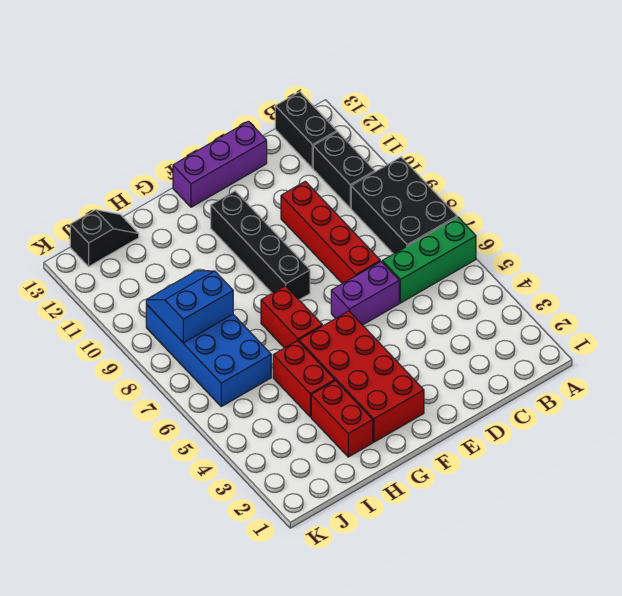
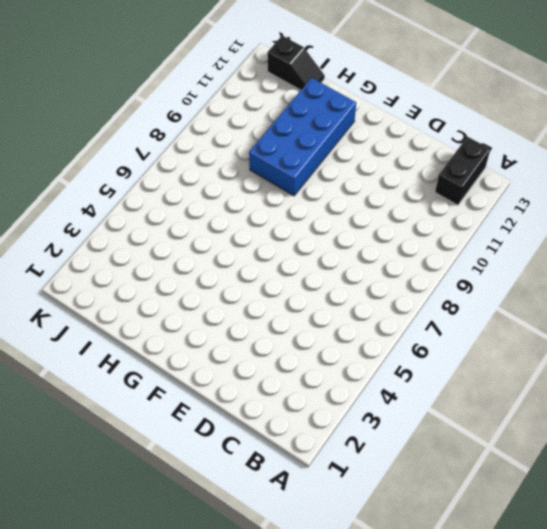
blue 2x4 brick [249,78,356,196] -> blue 2x4 brick moved to [146,304,271,406]
none -> green 1x3 brick [382,217,476,303]
none -> black 2x3 brick [351,157,457,254]
none -> black 1x2 brick [313,132,375,208]

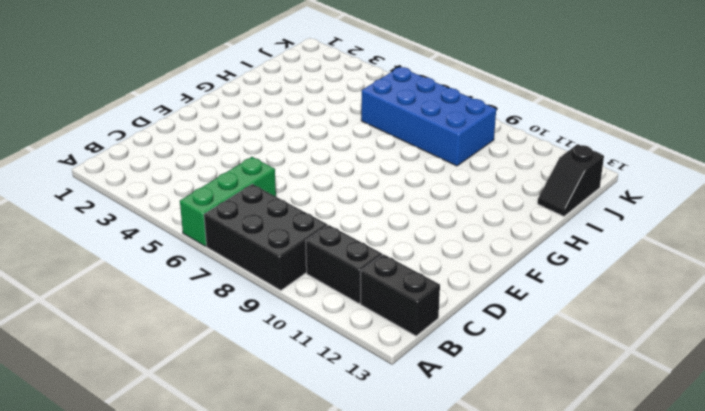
none -> purple 1x2 brick [331,262,399,325]
none -> red 1x4 brick [281,181,380,284]
none -> purple 1x3 brick [173,121,267,207]

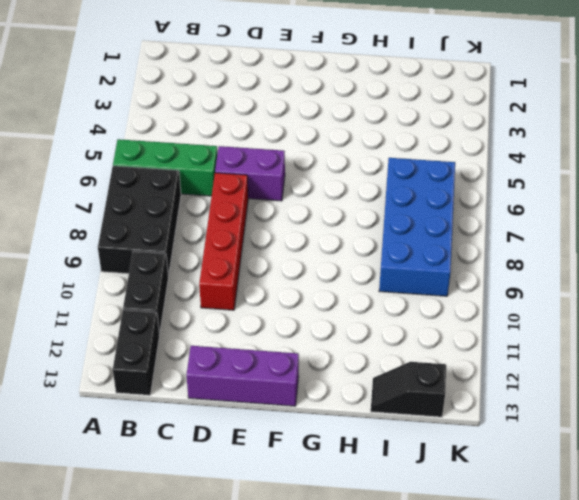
none -> red 2x4 brick [299,311,424,442]
none -> black 1x4 brick [211,191,310,300]
none -> red 1x2 brick [261,286,322,348]

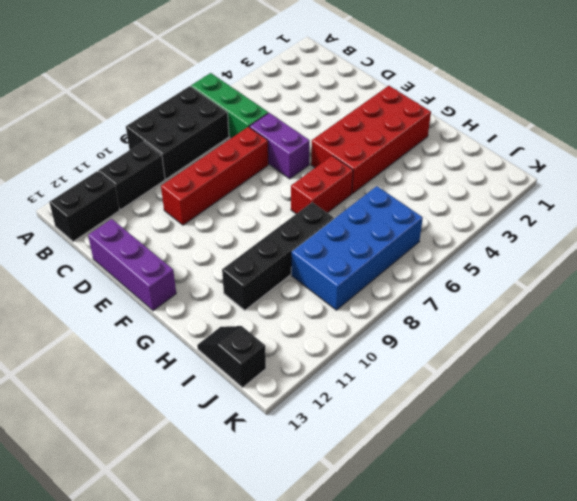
black 1x4 brick [222,202,334,310] -> black 1x4 brick moved to [211,191,310,300]
none -> red 1x2 brick [311,381,373,457]
none -> red 1x2 brick [273,341,335,417]
none -> blue 2x2 slope [146,271,233,343]

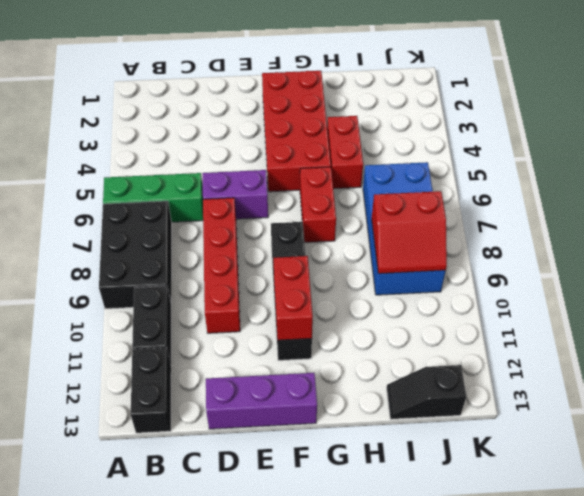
red 1x2 brick [274,256,313,340] -> red 1x2 brick moved to [311,381,373,457]
red 2x2 slope [372,191,447,274] -> blue 2x2 slope [146,271,233,343]

